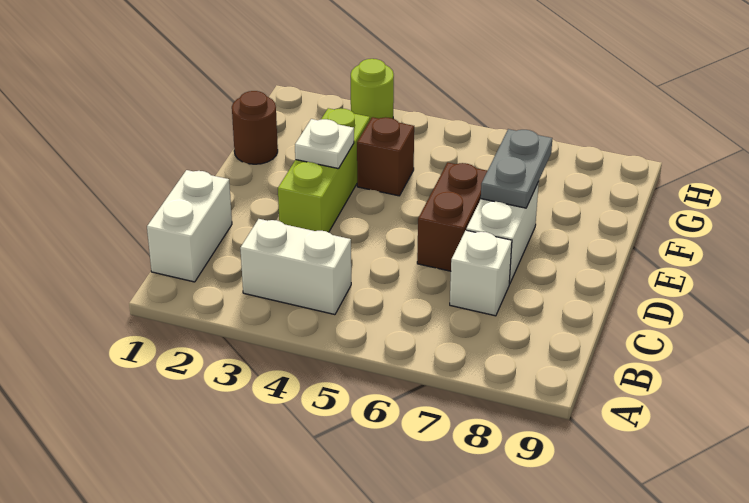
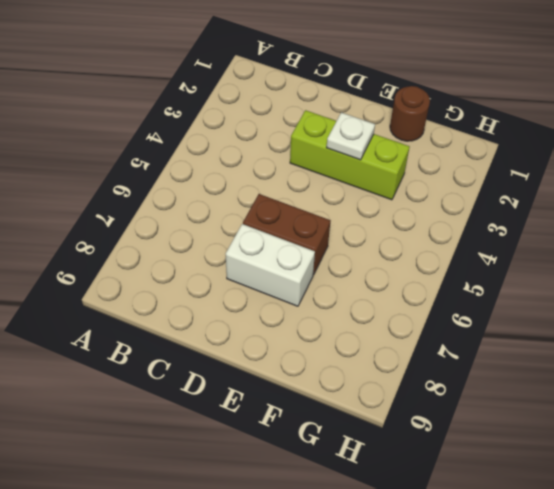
none -> white 1x2 brick [147,170,232,282]
none -> white 1x2 brick [240,219,351,315]

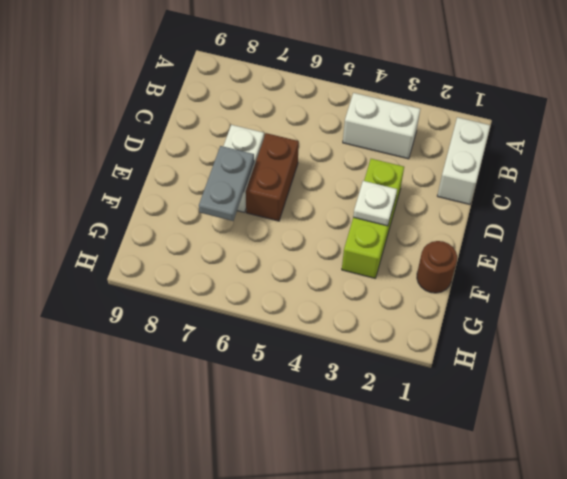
none -> white 1x1 brick [450,230,512,316]
none -> brown 1x1 brick [357,117,414,196]

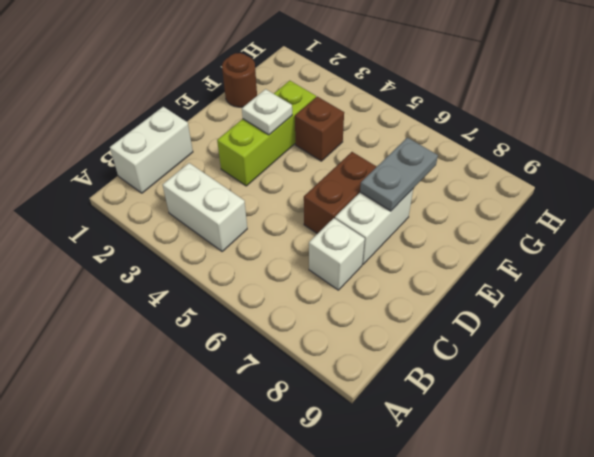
none -> lime 1x1 round brick [351,59,394,120]

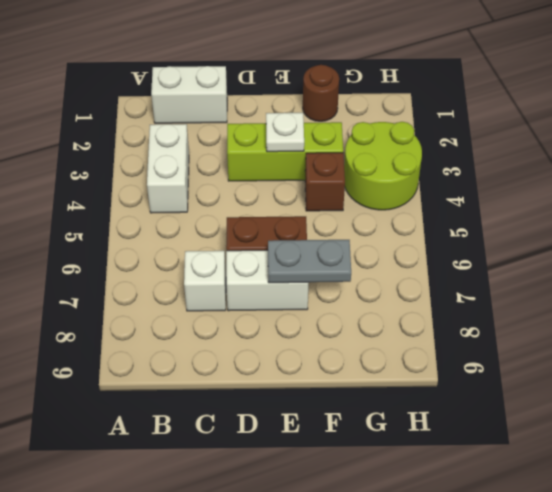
lime 2x2 round brick [344,122,422,210] -> lime 1x1 round brick [351,59,394,120]

